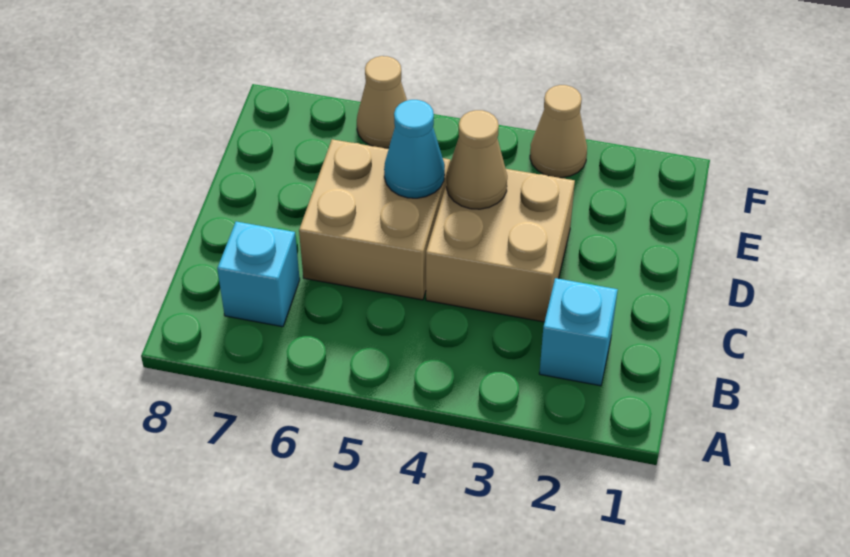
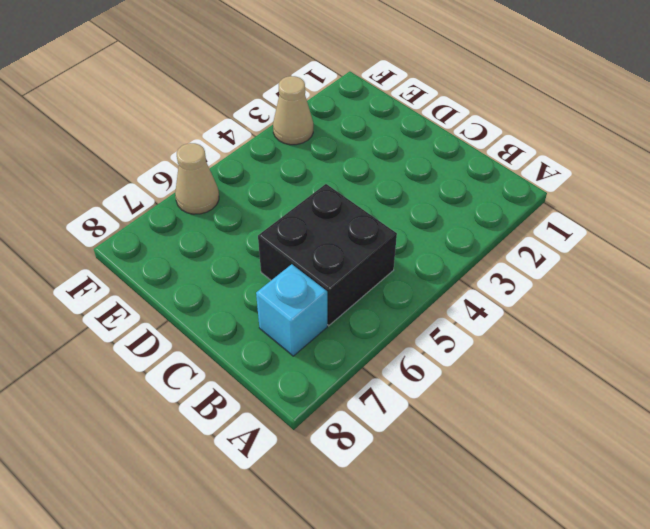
black 2x2 brick [258,184,397,326] -> tan 2x2 brick [299,139,451,300]
none -> cyan 1x1 brick [539,278,618,386]
none -> tan 2x2 brick [426,169,575,322]

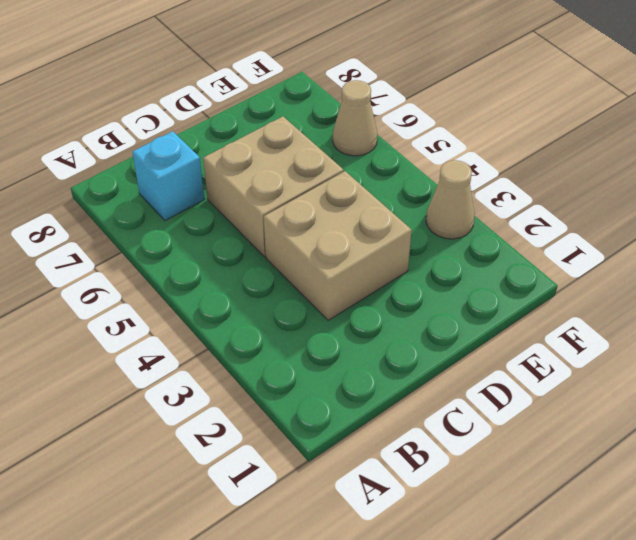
none -> cyan 1x1 brick [539,278,618,386]
none -> tan 1x1 cone [446,110,507,209]

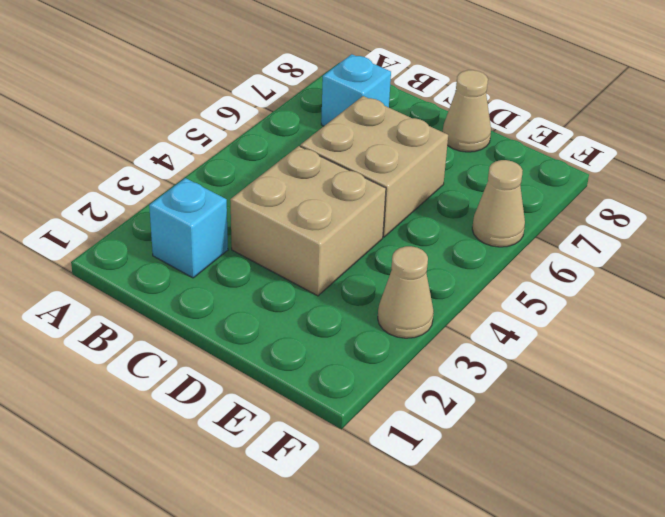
tan 1x1 cone [443,70,491,152] -> tan 1x1 cone moved to [446,110,507,209]
none -> cyan 1x1 cone [384,100,445,198]

